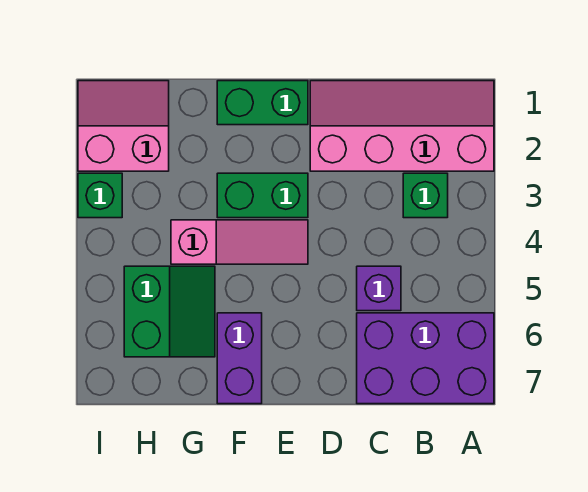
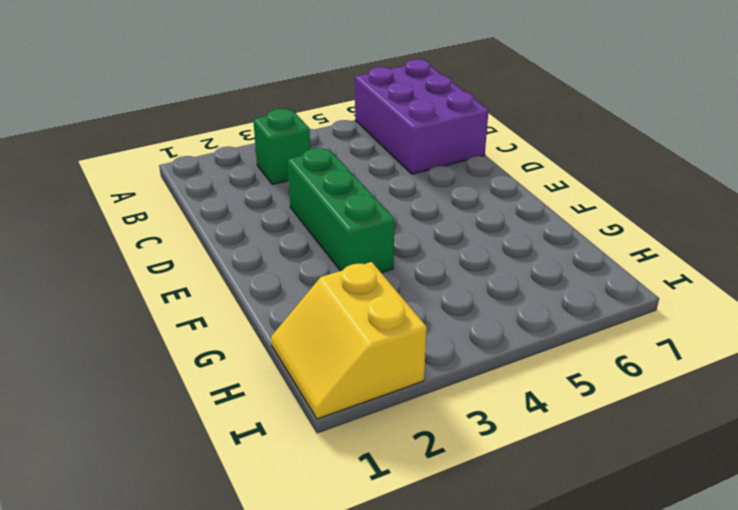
green 1x3 brick [287,148,394,273] -> green 1x2 brick [217,173,308,218]
yellow 2x2 slope [271,262,427,419] -> pink 2x2 slope [78,81,169,171]
none -> pink 2x4 slope [310,81,494,171]
none -> purple 1x1 brick [357,266,401,311]

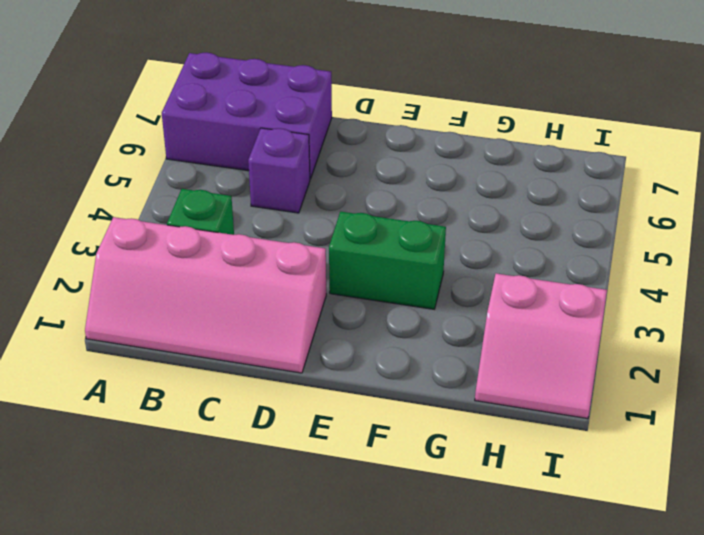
none -> green 1x2 brick [217,81,308,125]
none -> pink 1x3 slope [171,220,308,264]

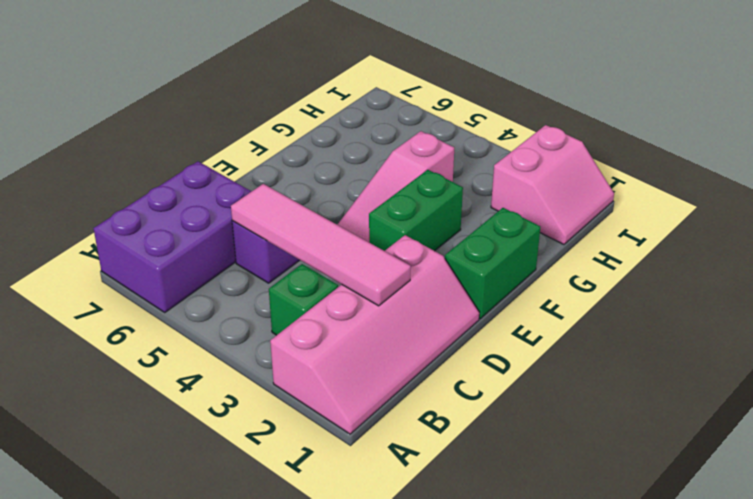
pink 1x4 tile [231,184,411,306] -> none
none -> purple 1x2 brick [217,313,262,404]
none -> green 2x2 slope [124,266,215,357]

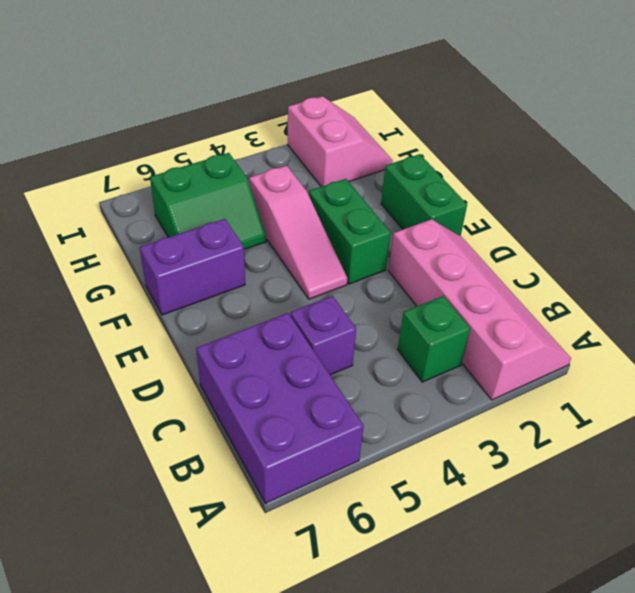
none -> green 1x1 brick [78,173,122,218]

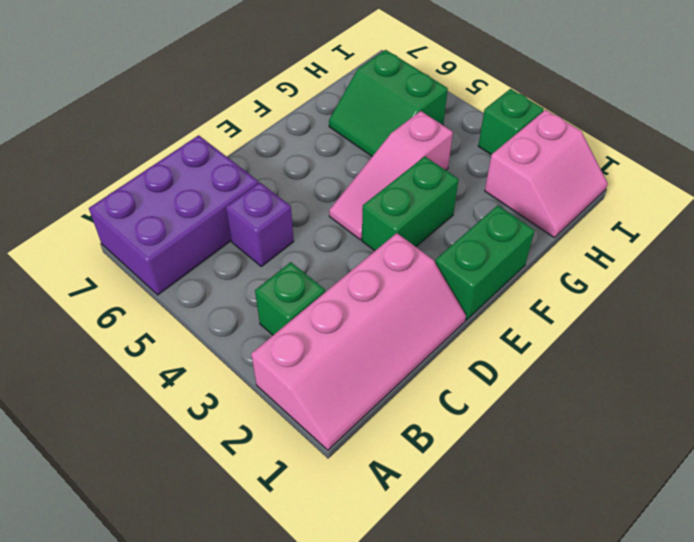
none -> purple 1x2 brick [217,313,262,404]

